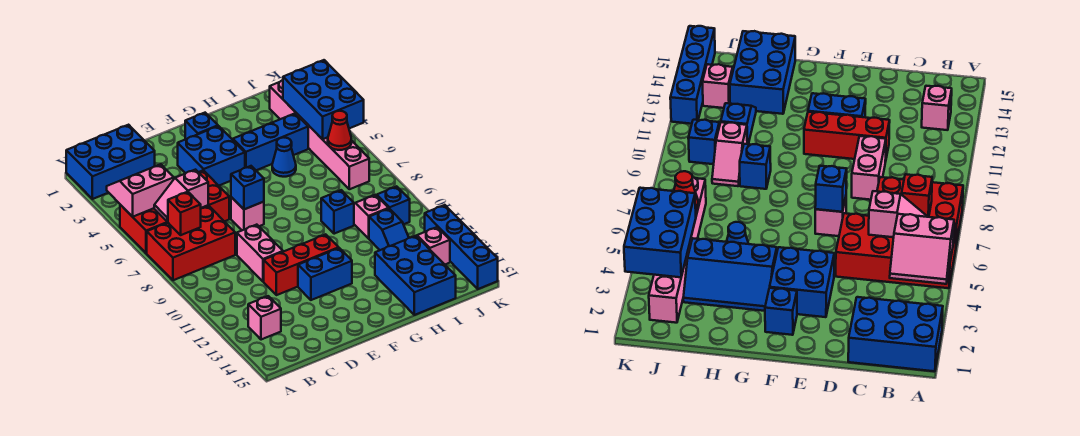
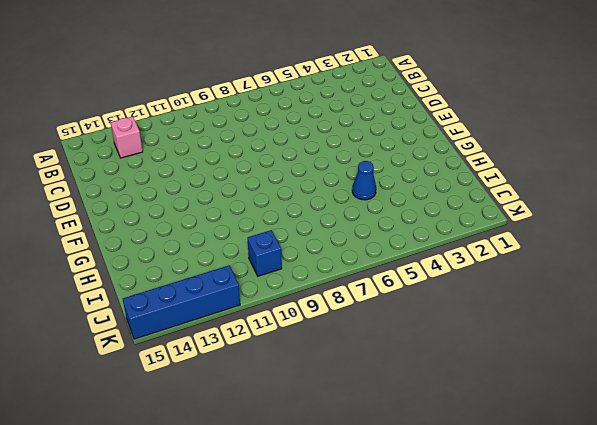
none -> blue 2x3 brick [66,125,155,199]
none -> red 2x4 brick [120,170,229,253]
none -> red 2x3 brick [147,206,235,280]

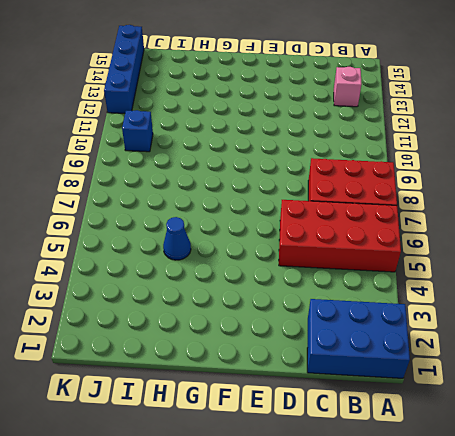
none -> pink 1x2 brick [237,225,283,282]
none -> red 1x3 brick [264,234,339,295]
none -> blue 2x2 brick [178,126,245,186]

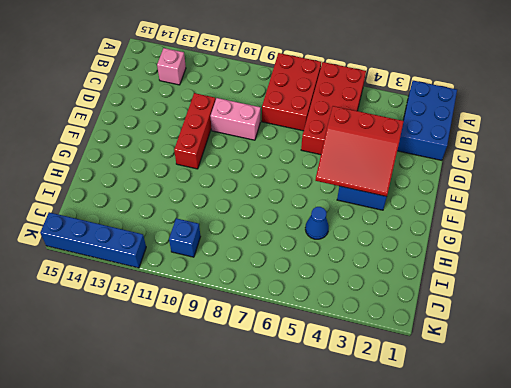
red 3x3 slope [315,106,404,197] -> none
none -> pink 1x1 brick [231,197,264,230]
none -> blue 1x2 brick [298,248,352,300]
none -> blue 1x1 brick [185,113,218,139]

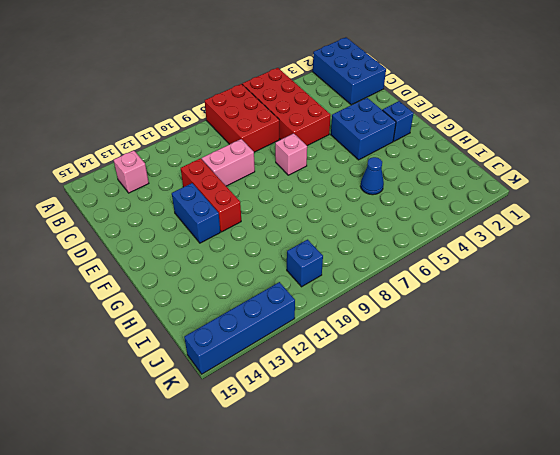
none -> blue 2x3 slope [232,114,308,170]
none -> blue 1x1 brick [321,190,354,234]
none -> blue 2x3 brick [375,236,456,315]

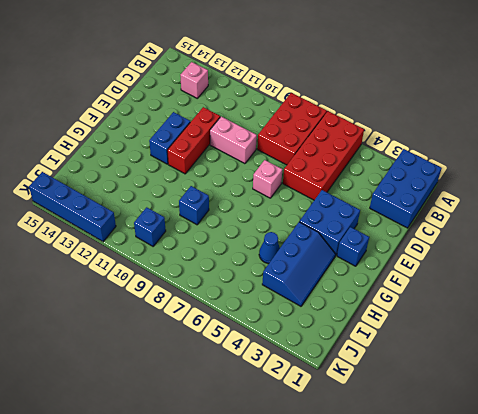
none -> blue 2x3 brick [375,236,456,315]
none -> pink 1x2 slope [354,195,389,238]
none -> blue 1x2 slope [369,209,409,250]

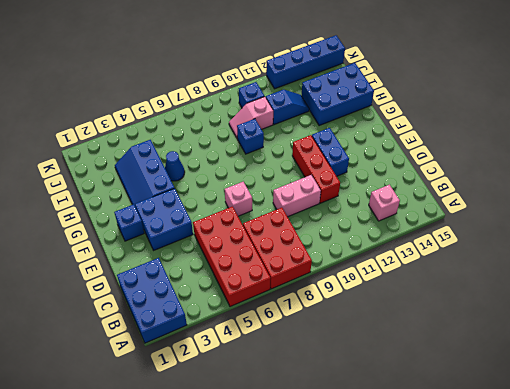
none -> pink 1x6 brick [269,80,369,189]
none -> pink 1x1 brick [417,227,450,264]
none -> pink 2x2 slope [107,164,174,217]

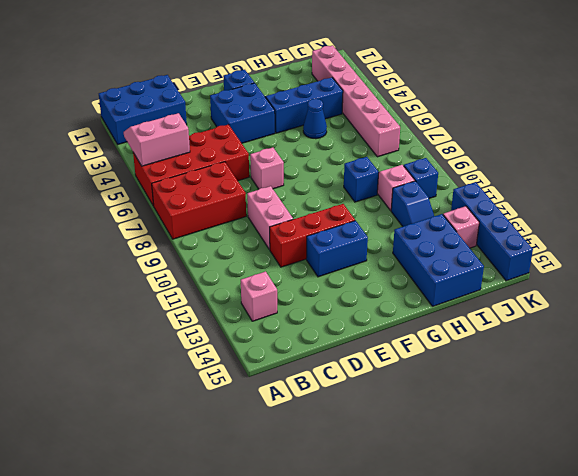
none -> pink 1x2 slope [154,170,208,222]
none -> red 1x1 brick [168,192,201,235]
none -> blue 1x1 brick [231,166,264,209]

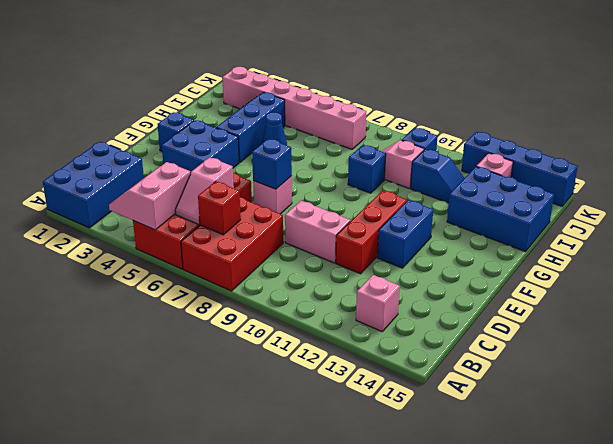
none -> blue 2x3 brick [283,60,364,139]
none -> red 1x1 cone [328,111,352,150]

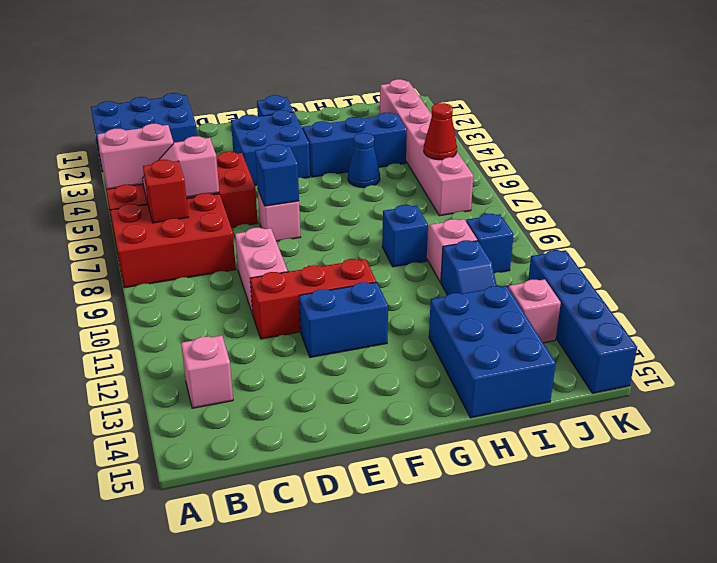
none -> blue 2x3 brick [283,60,364,139]

